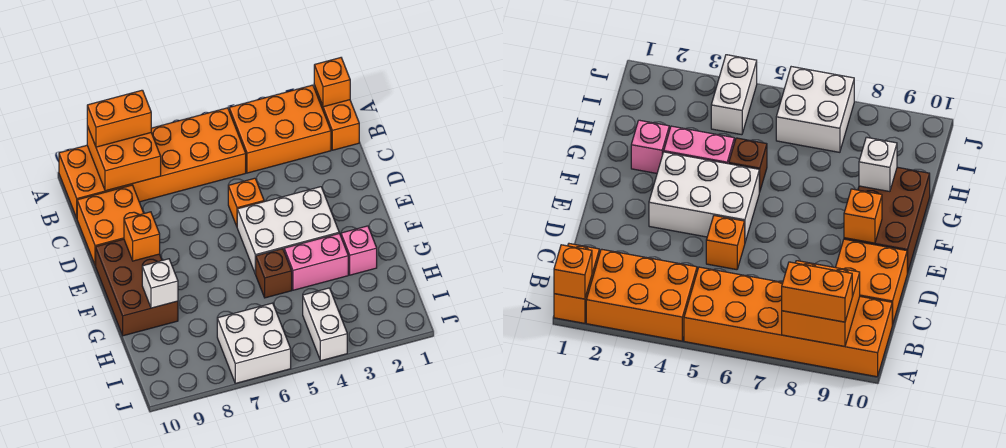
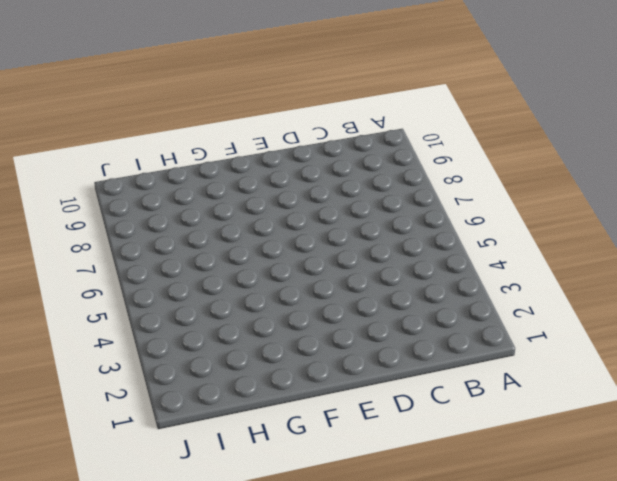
none -> orange 1x2 brick [314,85,359,150]
none -> orange 2x3 brick [229,85,331,173]
none -> orange 2x6 brick [59,108,246,218]

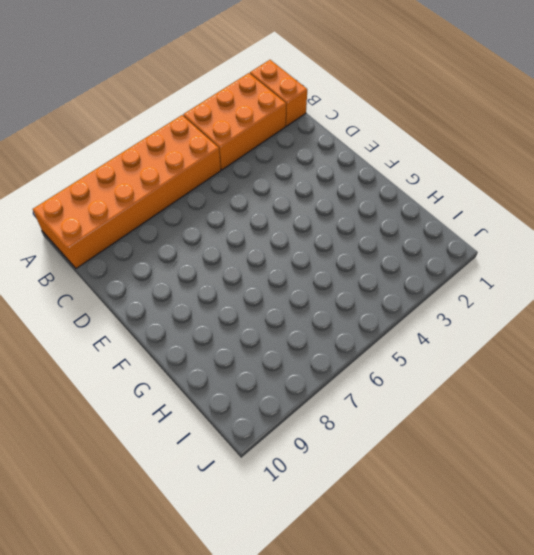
none -> orange 2x2 brick [77,185,144,265]
none -> orange 1x1 brick [228,178,264,226]
none -> white 2x3 brick [237,187,339,274]

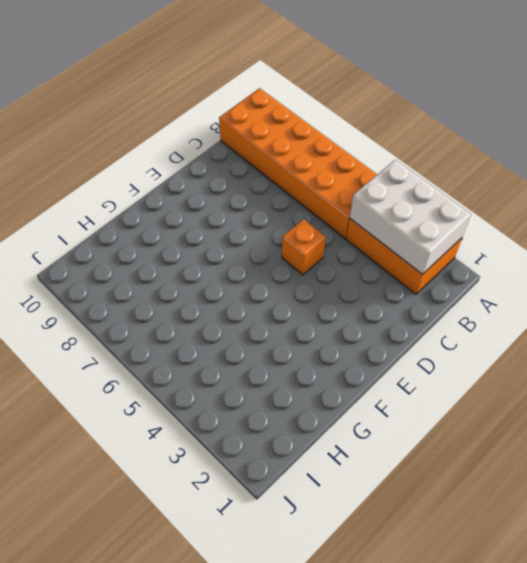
white 2x3 brick [350,160,471,274] -> white 2x3 brick moved to [237,187,339,274]
none -> orange 1x2 brick [314,85,359,150]
none -> orange 2x2 brick [77,185,144,265]
none -> brown 2x3 brick [96,239,178,336]

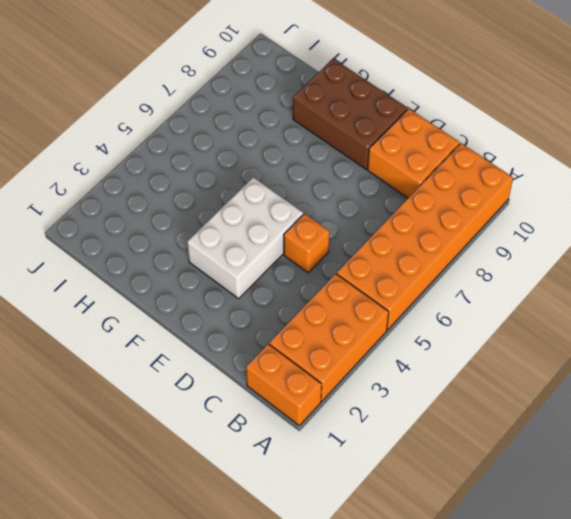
none -> pink 1x1 brick [341,226,377,275]
none -> pink 1x2 brick [284,234,348,290]
none -> brown 1x1 brick [256,249,292,298]

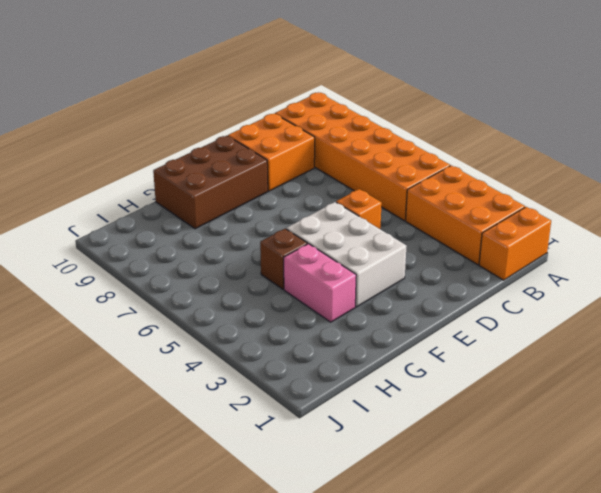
none -> pink 1x1 brick [341,226,377,275]
none -> white 1x2 brick [303,288,347,361]
none -> white 2x2 brick [217,303,291,383]

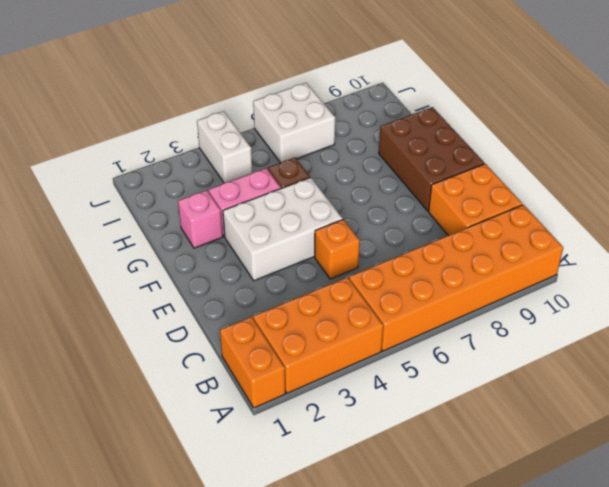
none -> orange 1x1 brick [314,58,350,107]
none -> orange 2x2 brick [87,126,161,191]
none -> orange 1x1 brick [124,212,160,261]

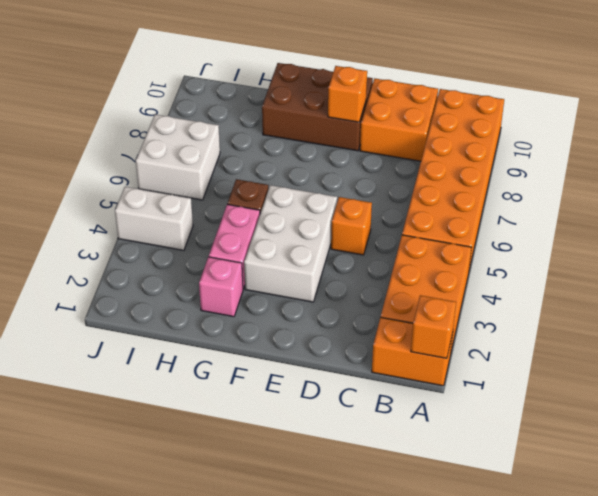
none -> orange 2x2 brick [87,126,161,191]
none -> white 1x1 brick [142,259,178,308]
none -> orange 1x2 brick [87,90,151,147]

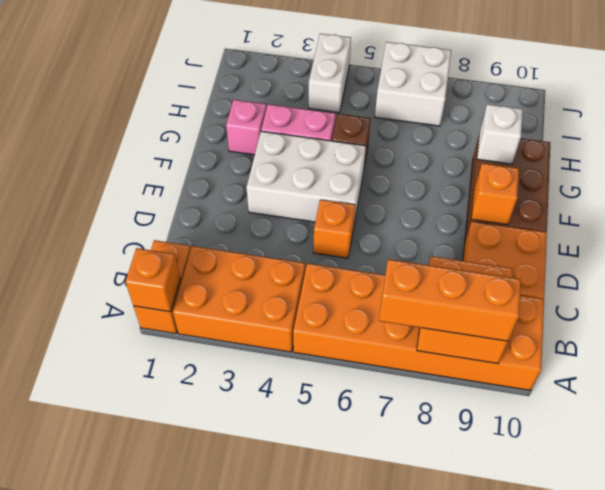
orange 1x3 brick [379,259,521,341] -> orange 1x2 brick [87,90,151,147]

